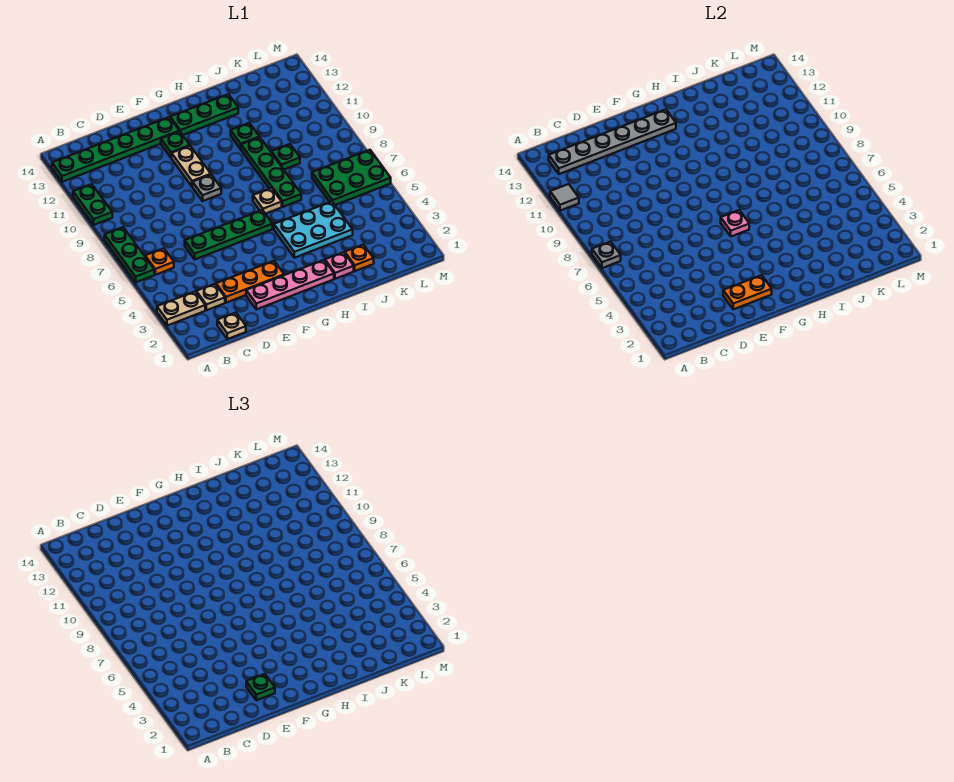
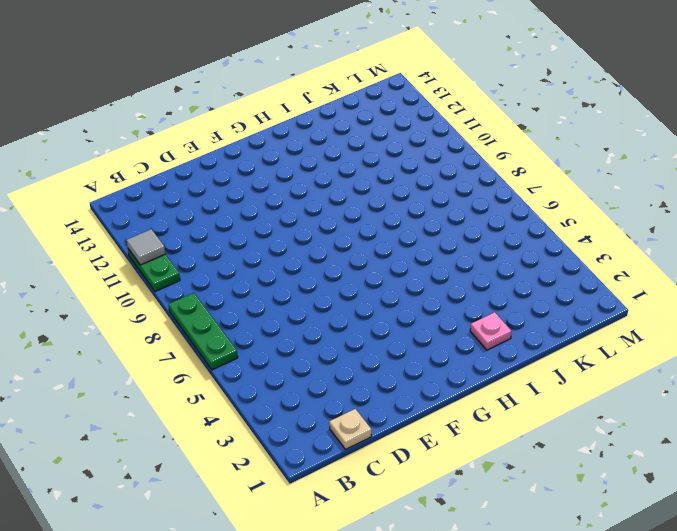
none -> tan 1x2 plate [157,291,205,326]
none -> green 1x6 plate [52,117,179,182]
none -> orange 1x1 plate [145,248,174,275]

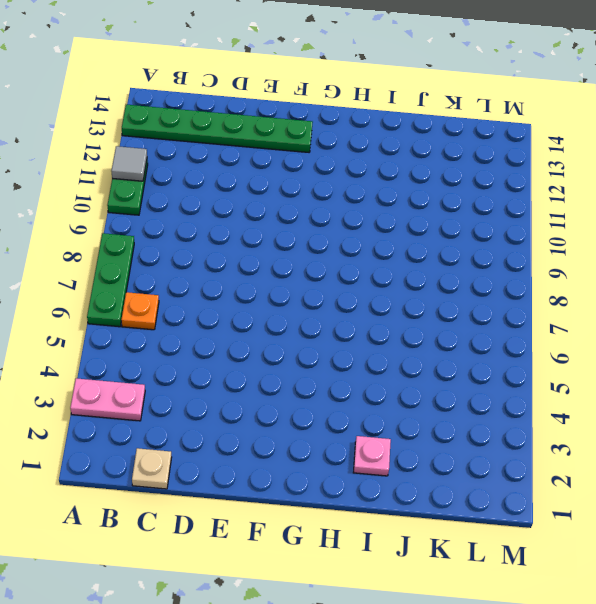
pink 1x2 plate [70,378,145,421] -> tan 1x2 plate [157,291,205,326]
none -> tan 1x1 plate [196,284,225,310]
none -> orange 1x3 plate [216,261,284,303]
none -> green 1x4 plate [185,210,272,259]

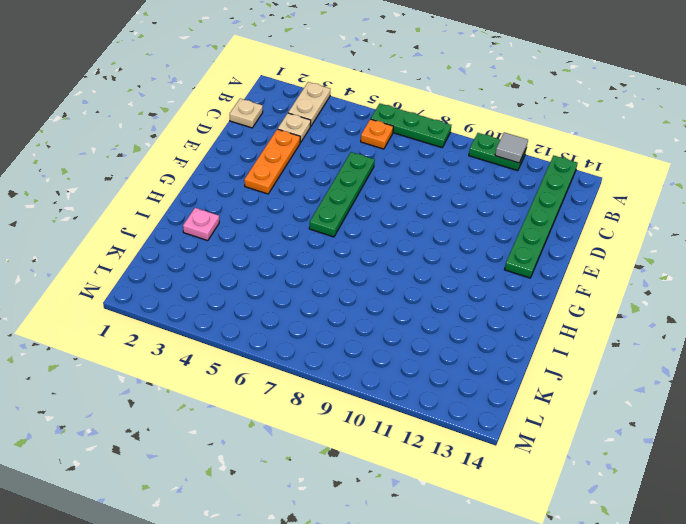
none -> pink 1x4 plate [246,260,334,309]
none -> grey 1x1 plate [193,175,221,201]
none -> tan 1x2 plate [172,146,211,187]

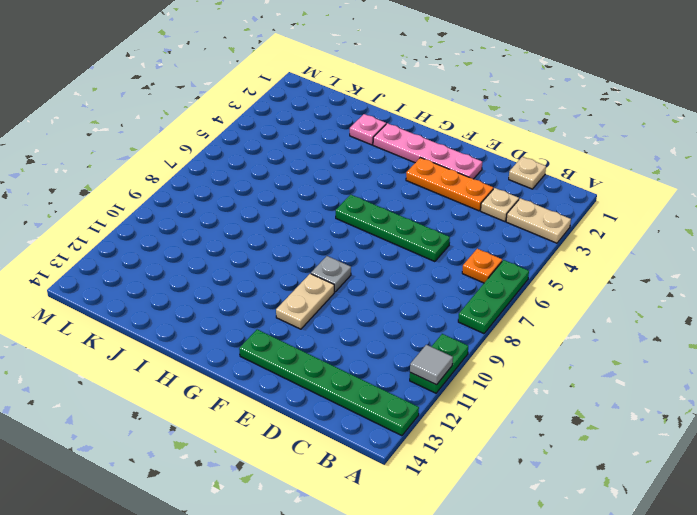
none -> green 1x1 plate [161,131,190,158]
none -> green 1x3 plate [170,94,238,135]
none -> cyan 2x3 plate [274,202,353,258]

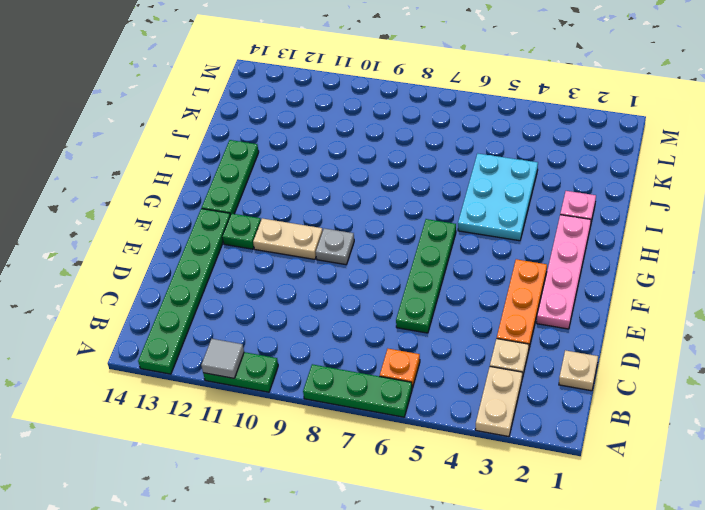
none -> tan 1x1 plate [253,188,282,214]
none -> green 1x4 plate [241,137,301,207]
none -> green 1x1 plate [231,123,259,149]

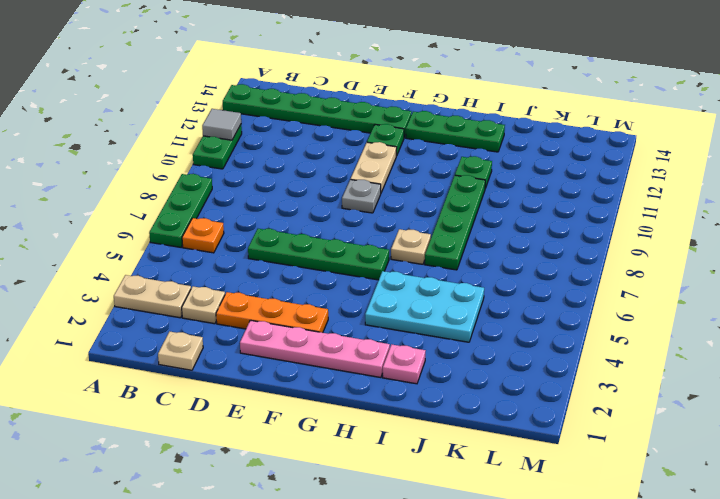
none -> orange 1x1 plate [345,245,374,271]
none -> green 1x1 plate [271,144,300,169]
none -> green 2x3 plate [312,150,391,205]

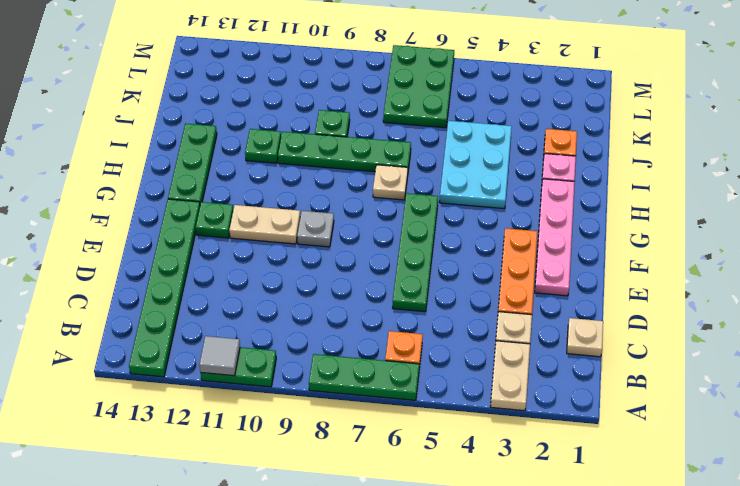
none -> grey 1x1 plate [592,242,621,268]
none -> grey 1x6 plate [549,109,676,174]
none -> orange 1x2 plate [723,275,772,309]

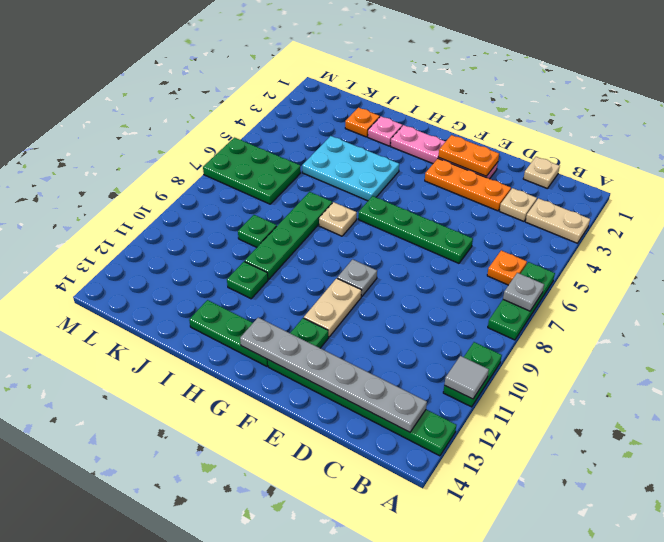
none -> pink 1x1 plate [721,210,749,236]
none -> green 1x1 plate [246,674,275,700]

